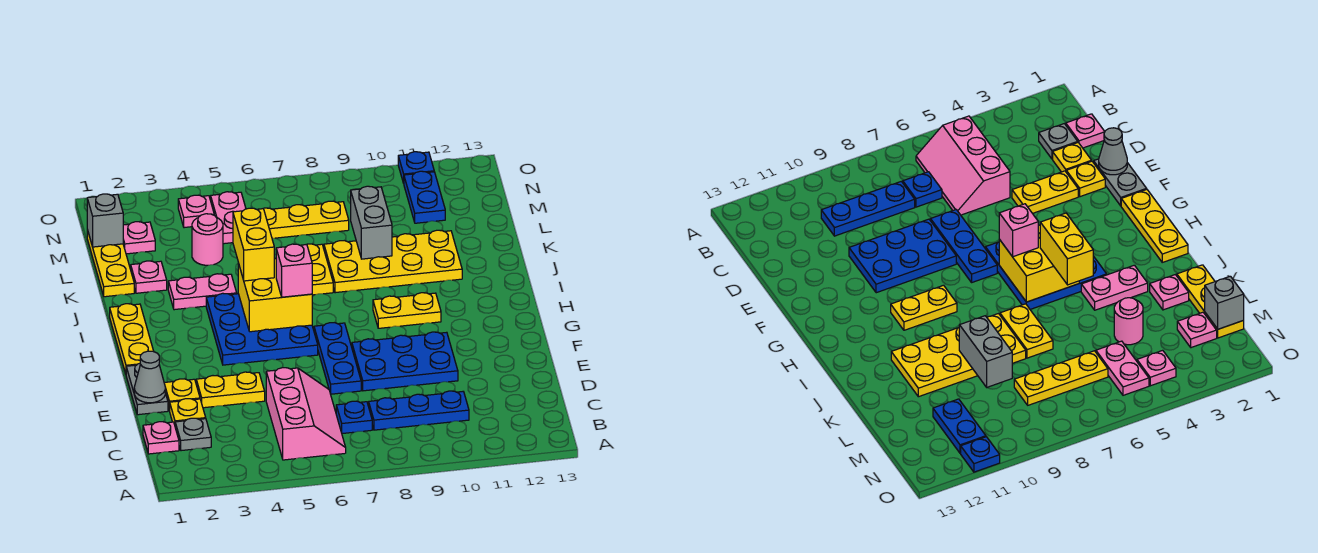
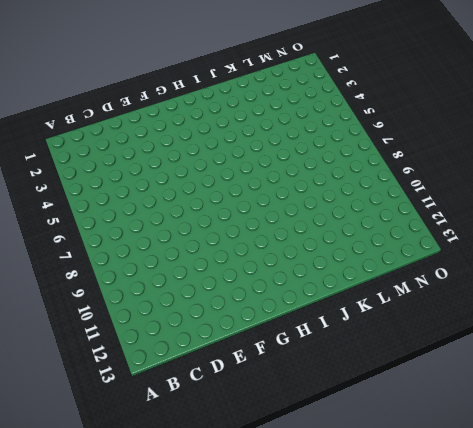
none -> pink 2x3 slope [266,368,346,460]
none -> pink 1x1 plate [143,422,179,454]
none -> grey 1x1 plate [175,418,211,451]
none -> blue 1x1 plate [336,401,372,434]

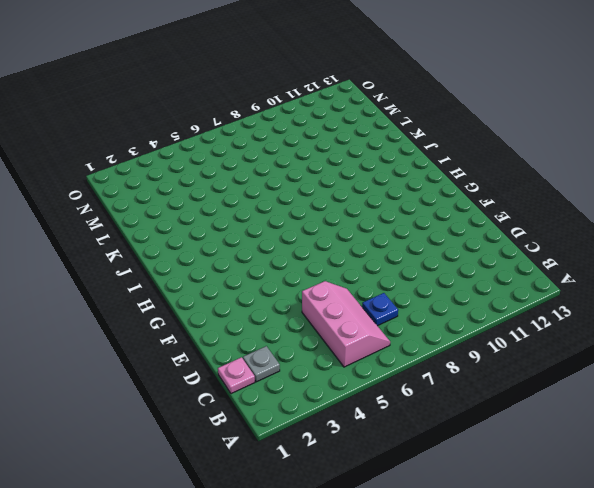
none -> blue 1x3 plate [369,391,469,430]
none -> yellow 1x1 plate [170,399,206,425]
none -> grey 1x2 plate [126,364,168,415]
none -> yellow 1x1 plate [164,379,200,411]

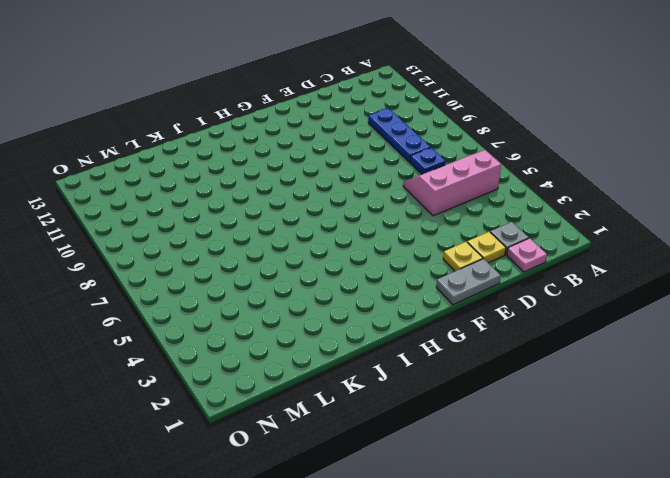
none -> yellow 1x2 plate [196,372,265,408]
none -> blue 1x3 plate [314,323,361,394]
none -> blue 2x3 plate [352,332,458,391]
none -> yellow 1x3 plate [110,304,153,374]

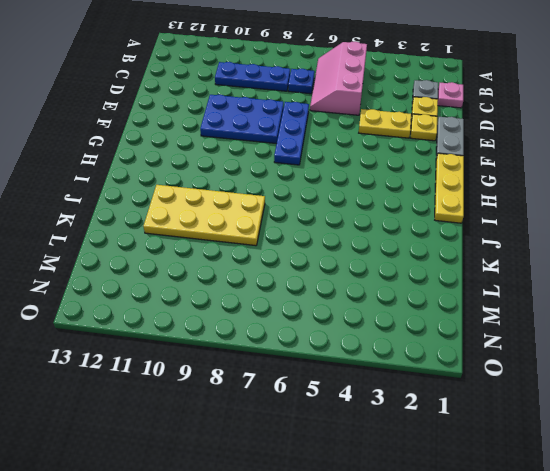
none -> blue 3x3 plate [206,293,318,365]
none -> yellow 1x2 plate [373,293,441,328]
none -> pink 1x2 plate [168,274,237,310]
none -> yellow 1x2 plate [306,244,333,295]

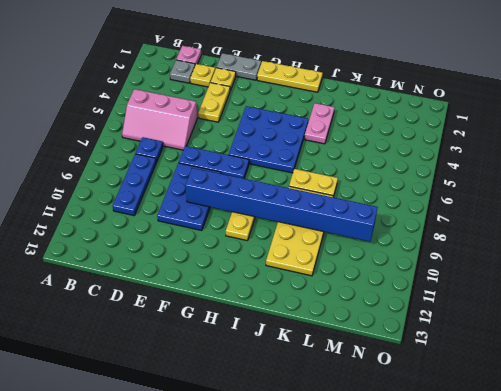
blue 1x8 brick [185,168,378,242] -> grey 1x2 brick [351,186,392,259]
none -> yellow 1x3 plate [87,230,134,297]
none -> pink 1x1 plate [131,261,167,293]
none -> pink 1x1 round brick [192,214,223,265]
none -> pink 1x1 plate [123,222,155,254]

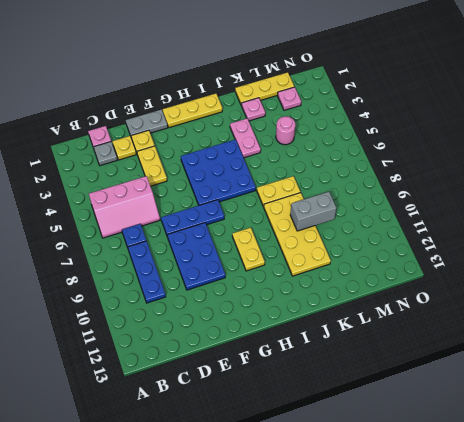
none -> pink 1x2 plate [211,192,246,244]
none -> yellow 1x3 plate [263,201,349,238]
none -> blue 1x2 plate [404,171,445,223]
none -> pink 1x1 plate [178,195,214,228]

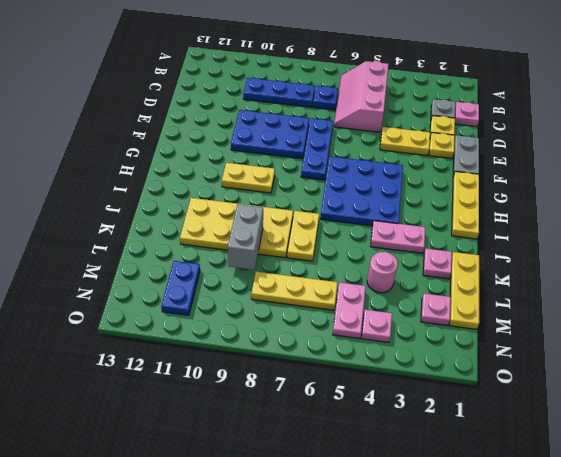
none -> blue 1x1 plate [398,152,434,183]
none -> grey 1x1 cone [134,351,165,403]
none -> yellow 2x2 brick [238,259,312,332]
none -> grey 1x1 brick [87,194,123,247]

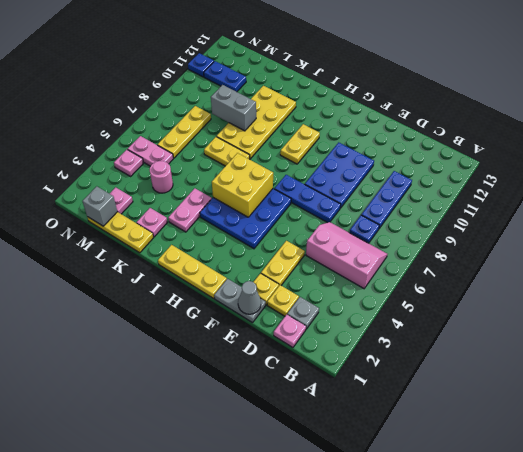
none -> pink 1x1 brick [276,244,312,297]
none -> yellow 1x2 brick [233,208,274,281]

